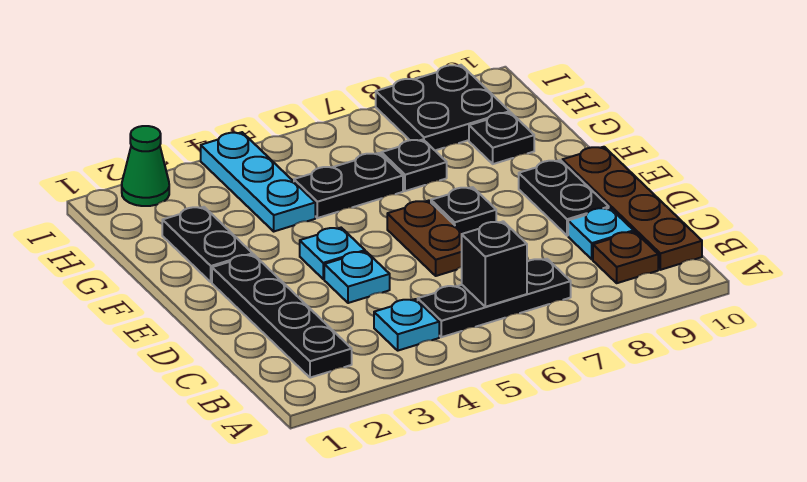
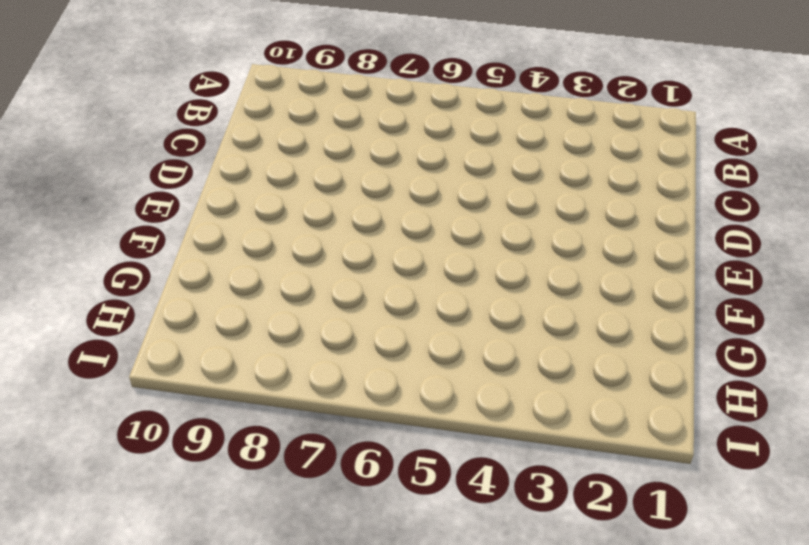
none -> black 1x4 plate [212,254,352,378]
none -> cyan 1x1 plate [374,299,439,351]
none -> black 1x3 plate [418,259,571,337]

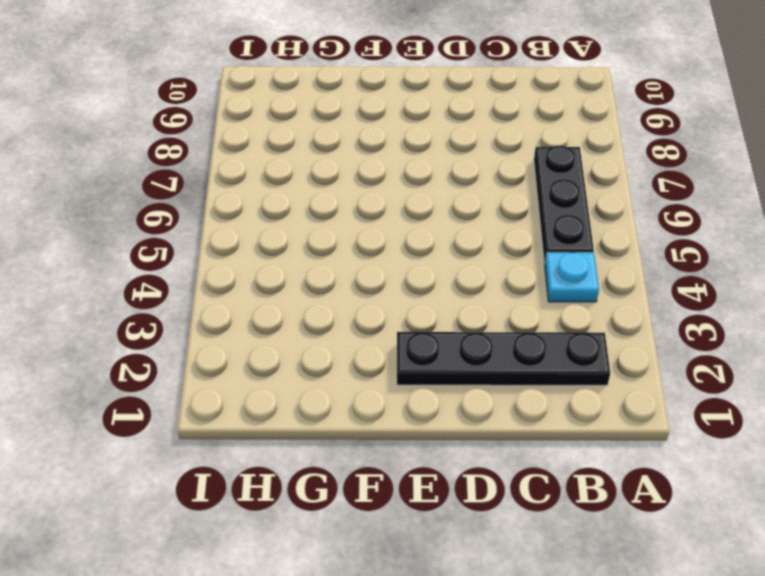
none -> brown 1x1 plate [593,232,658,283]
none -> brown 1x4 plate [562,147,702,270]
none -> cyan 1x1 plate [568,208,634,259]

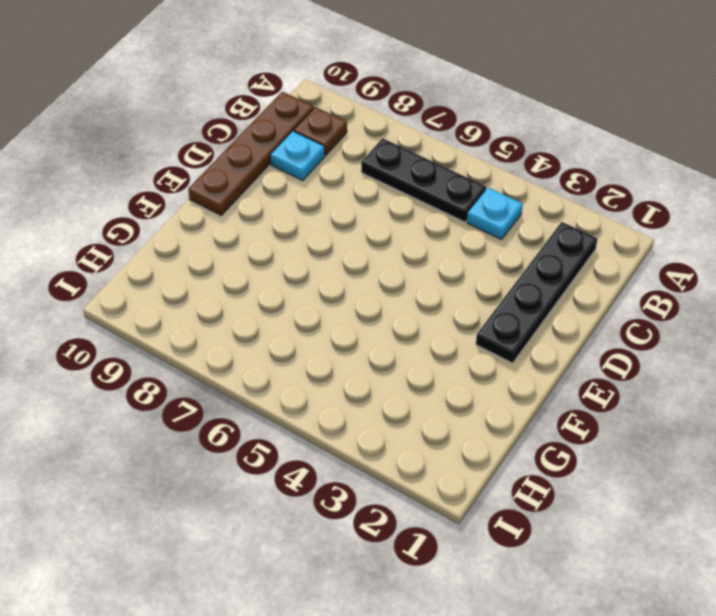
none -> cyan 1x1 plate [324,251,390,303]
none -> brown 1x2 plate [387,201,463,276]
none -> black 1x2 plate [519,160,609,236]

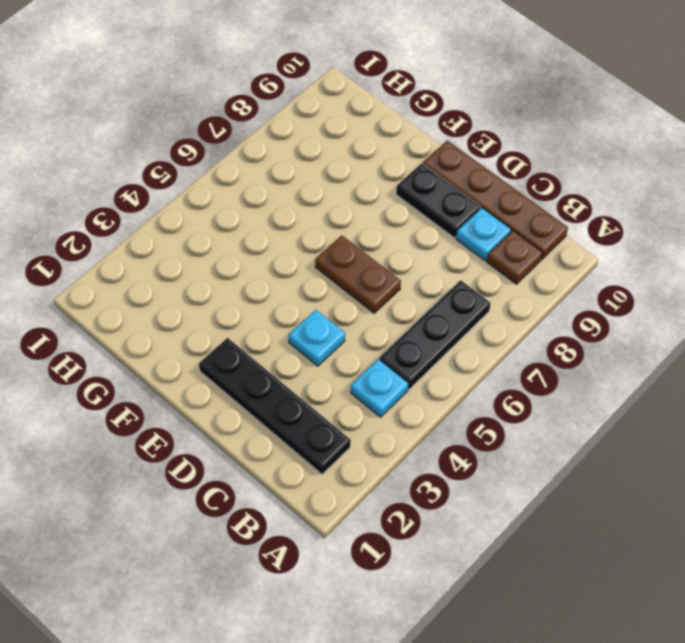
none -> cyan 1x1 plate [300,228,365,279]
none -> black 1x1 plate [431,187,496,234]
none -> black 1x2 plate [162,207,253,282]

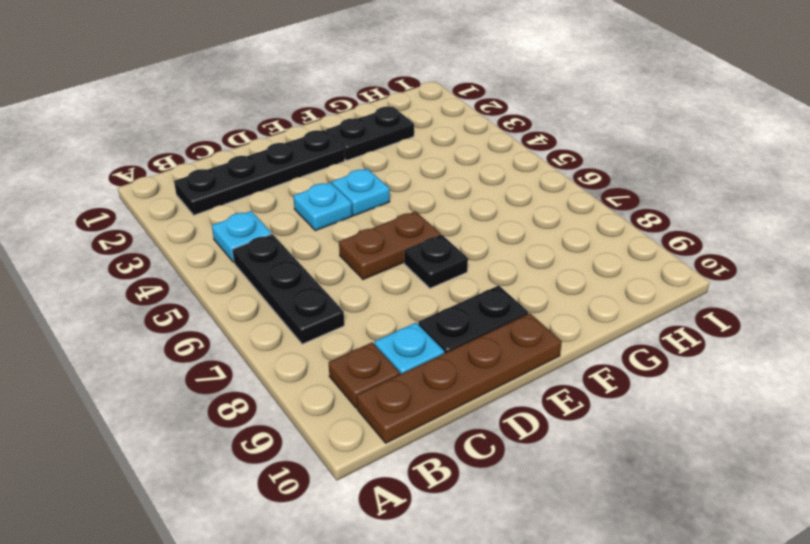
none -> cyan 1x3 plate [201,132,315,231]
none -> black 1x2 plate [294,153,403,218]
none -> black 1x1 plate [381,140,447,191]

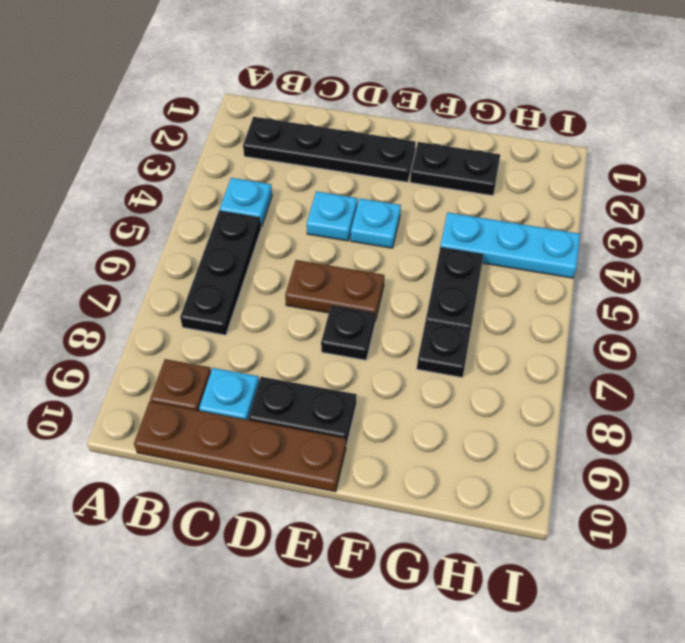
none -> black 1x1 plate [469,112,534,164]
none -> black 2x2 plate [376,65,510,150]
none -> green 1x1 cone [122,126,169,206]

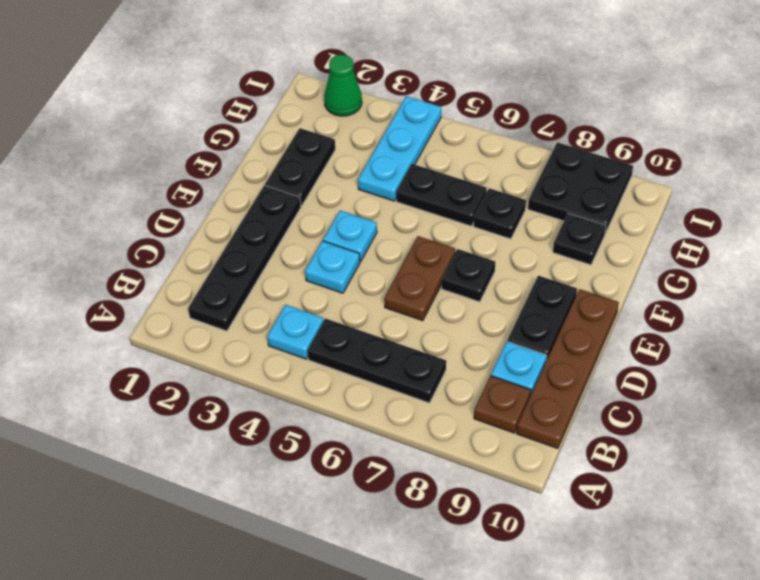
none -> black 1x1 brick [462,221,527,307]

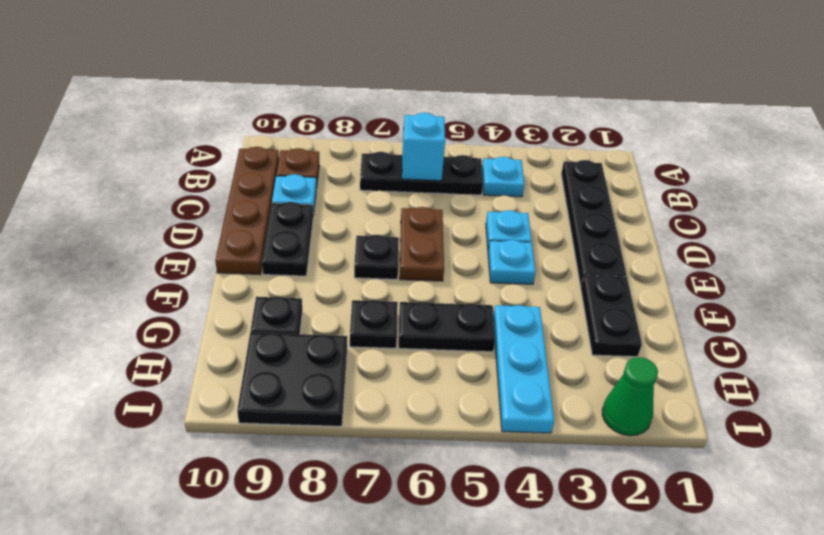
cyan 1x1 brick [402,113,445,181] -> black 1x1 brick [462,221,527,307]

